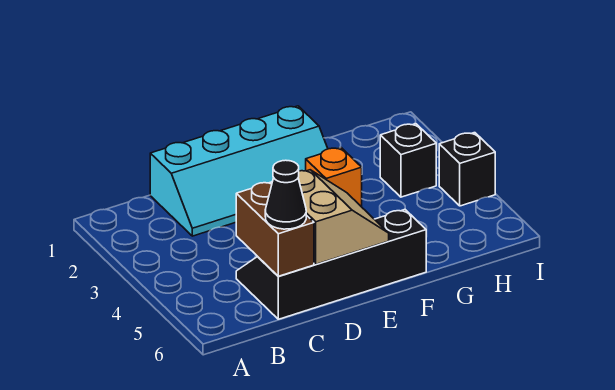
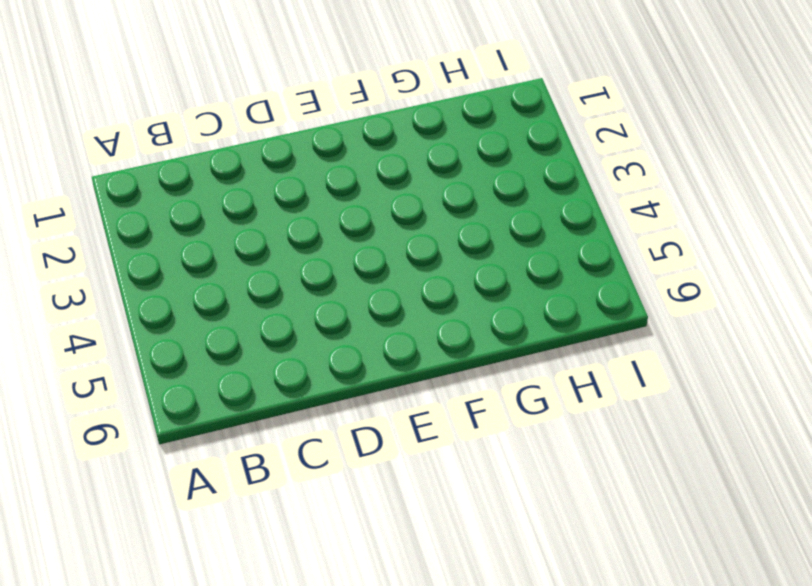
none -> cyan 2x4 slope [150,106,328,236]
none -> black 2x4 slope [236,210,426,319]

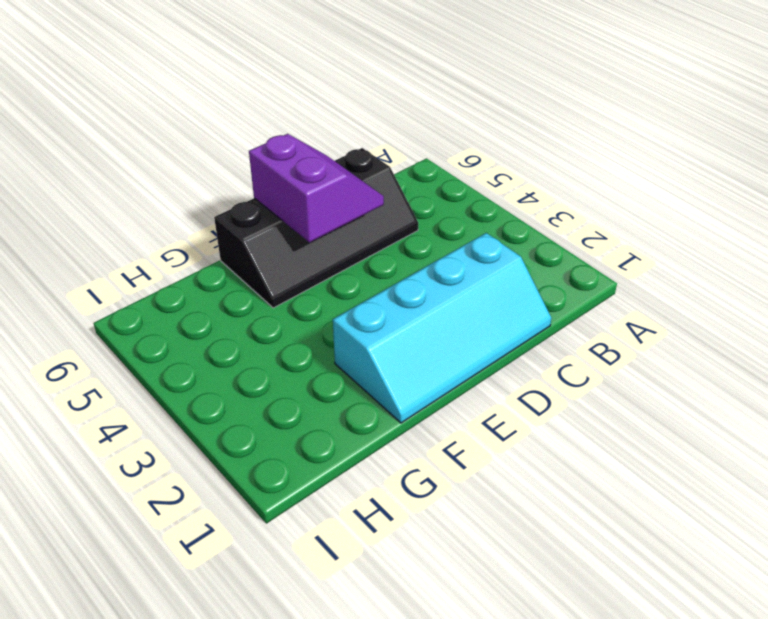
cyan 2x4 slope [333,233,551,423] -> cyan 2x4 slope turned to [150,106,328,236]
purple 2x2 slope [249,134,384,242] -> tan 2x2 slope [298,170,389,264]
none -> orange 1x1 brick [306,148,362,207]
none -> black 1x1 brick [380,124,436,197]

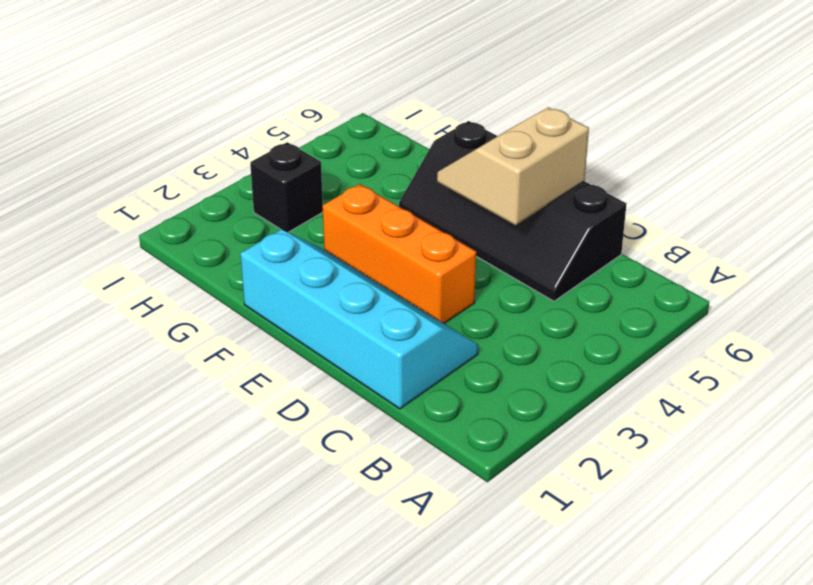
orange 1x3 brick [323,184,476,323] -> orange 1x1 brick [306,148,362,207]
none -> black 1x1 brick [439,133,495,206]
none -> brown 1x2 brick [236,182,314,276]

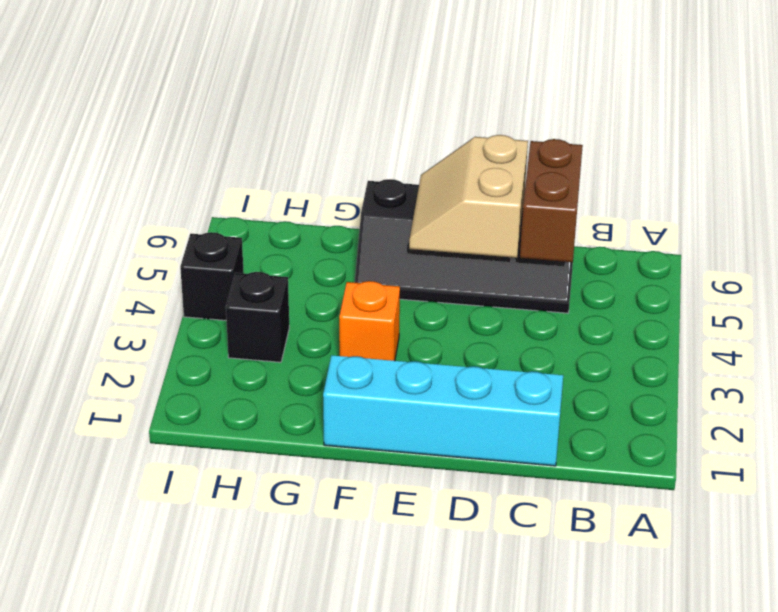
none -> black 1x1 cone [265,160,306,229]

